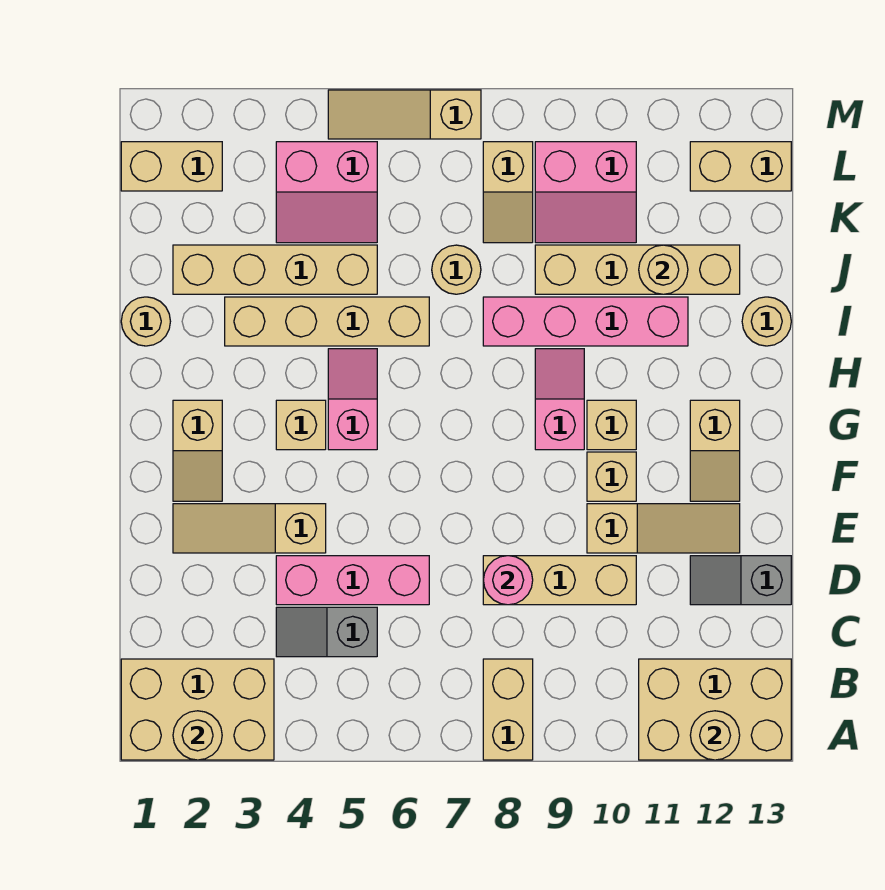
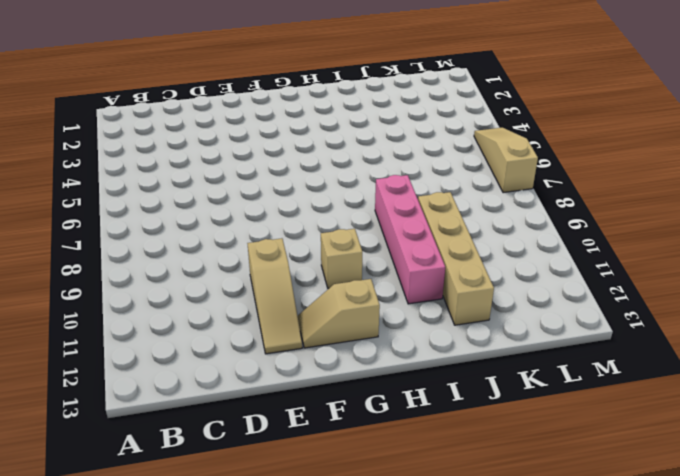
none -> tan 2x3 brick [121,659,274,760]
none -> tan 1x2 brick [483,659,533,760]
none -> tan 2x3 brick [639,659,791,760]
none -> grey 1x2 slope [276,607,377,657]

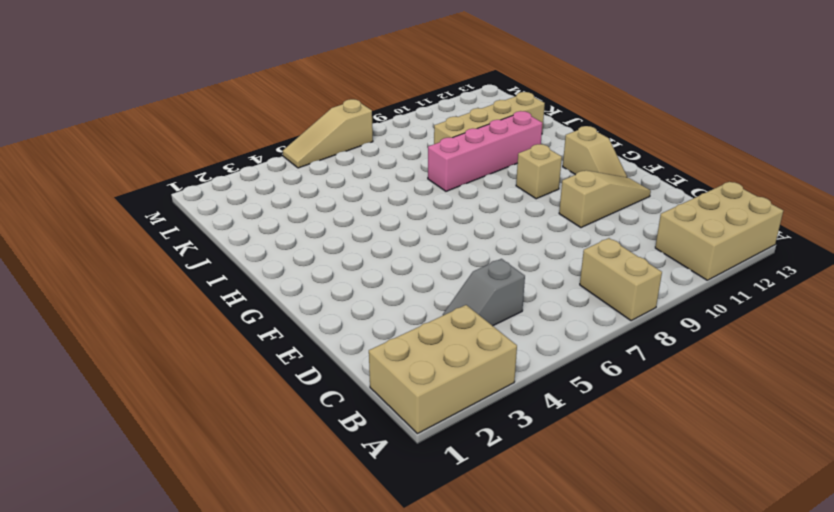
none -> pink 1x3 brick [276,556,429,605]
none -> tan 1x3 brick [483,556,636,605]
none -> grey 1x2 slope [690,556,791,605]
none -> tan 1x3 slope [173,504,326,553]

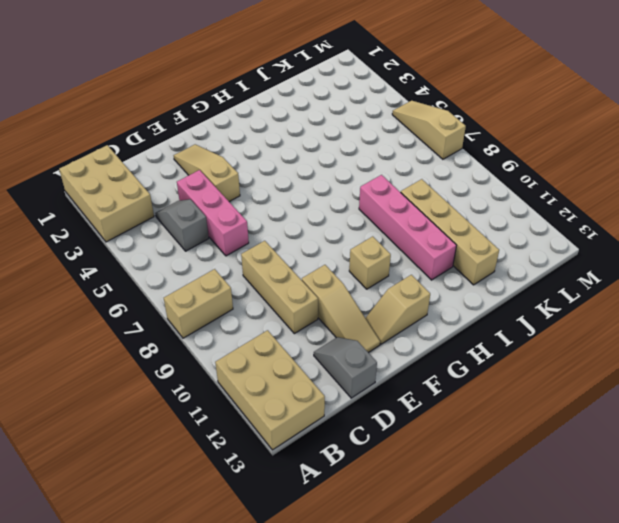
none -> tan 1x2 slope [173,400,222,501]
none -> tan 1x1 brick [587,452,636,501]
none -> tan 1x1 brick [276,400,326,450]
none -> pink 1x2 slope [328,349,377,450]

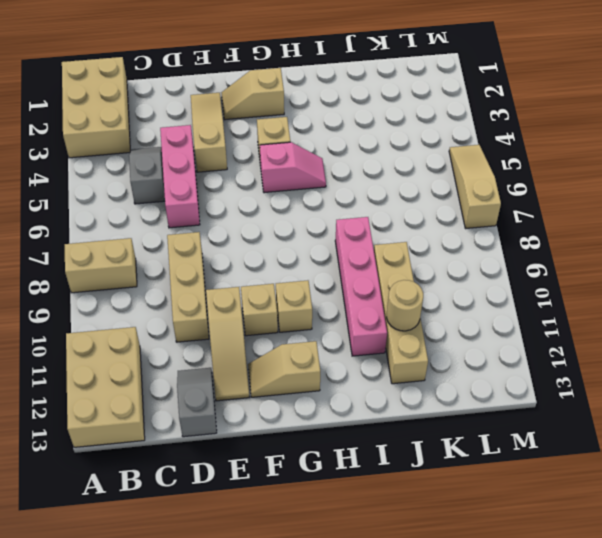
none -> pink 1x2 slope [535,349,584,450]
none -> tan 1x1 round brick [121,297,170,346]
none -> tan 1x4 brick [225,297,429,346]
none -> tan 1x1 round brick [742,297,791,346]

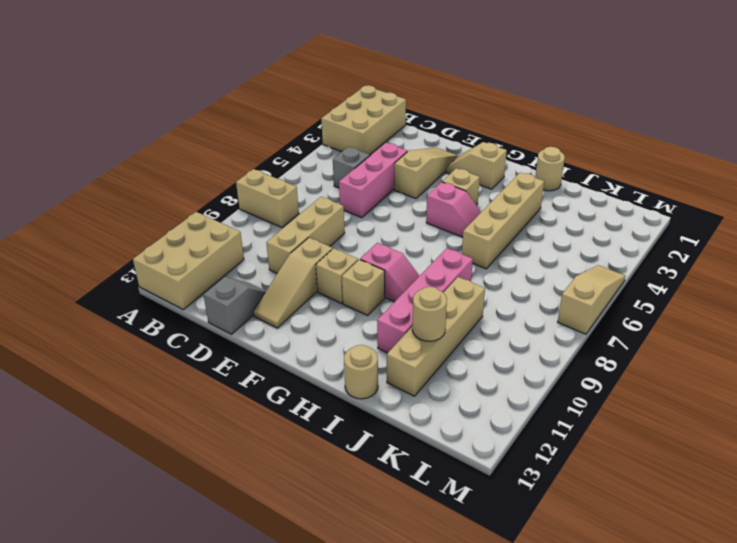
none -> tan 1x2 slope [690,400,740,501]
none -> tan 1x4 brick [173,245,377,294]
none -> tan 1x1 round brick [432,245,481,294]
none -> pink 2x2 slope [276,142,377,243]

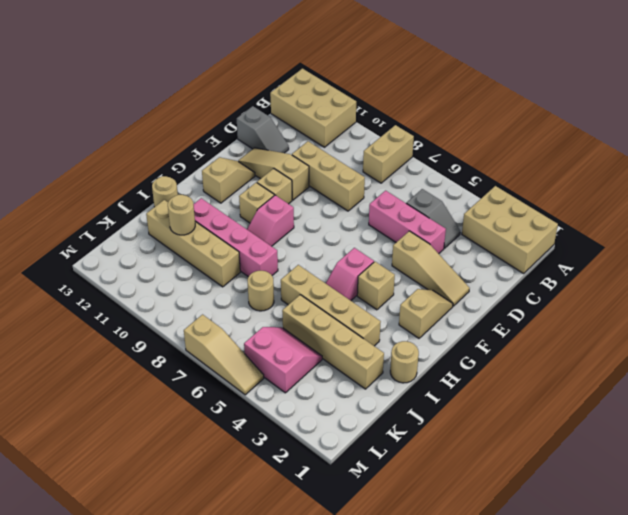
none -> tan 1x2 slope [483,142,533,243]
none -> pink 2x2 slope [535,142,636,243]
none -> tan 1x2 brick [121,142,222,191]
none -> tan 1x2 brick [690,142,791,191]

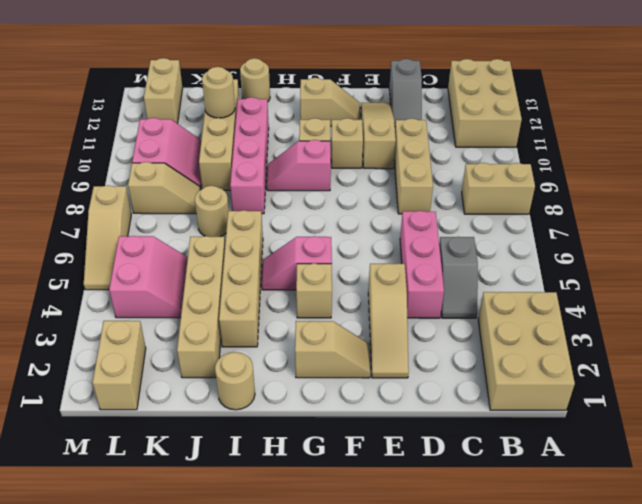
none -> tan 1x1 round brick [173,711,222,760]
none -> tan 1x1 round brick [690,711,740,760]
none -> pink 1x1 round brick [483,556,533,605]

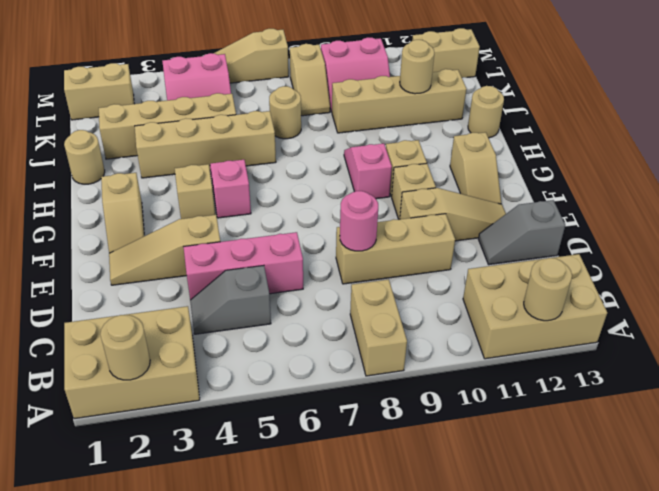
none -> pink 1x4 brick [483,297,688,346]

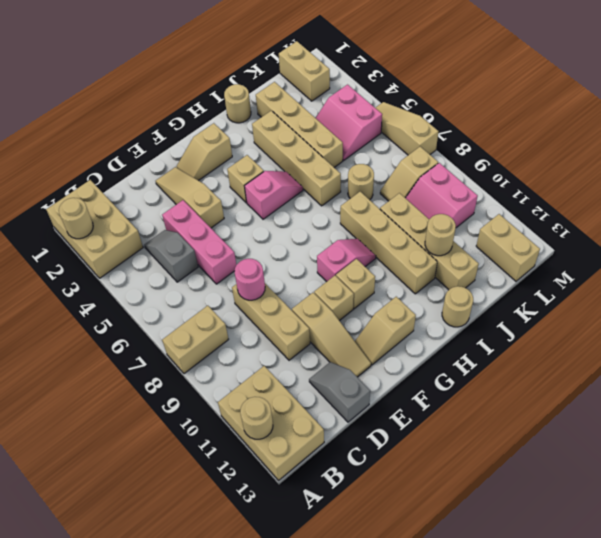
tan 1x4 brick [340,192,437,294] -> pink 1x4 brick [483,297,688,346]

